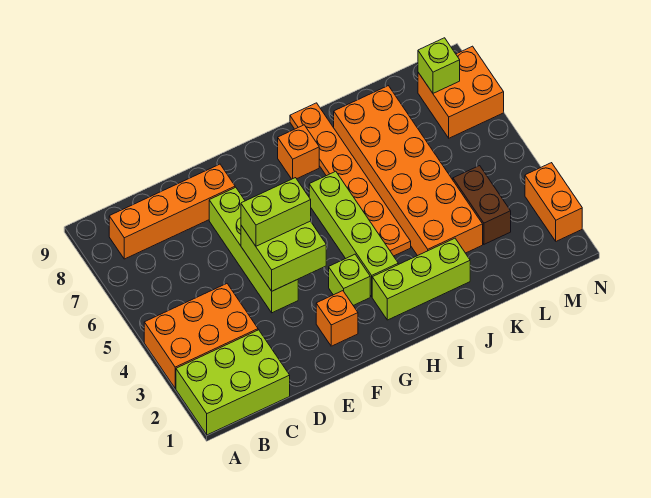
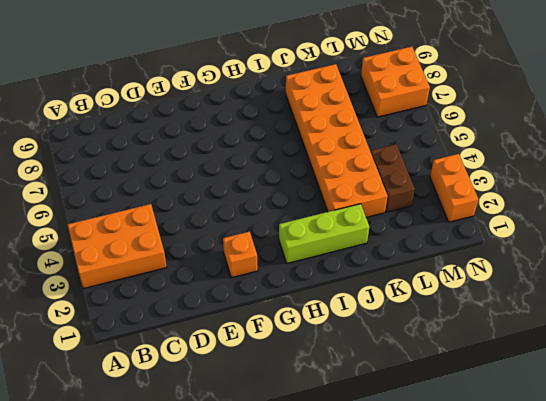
none -> lime 2x3 brick [176,330,290,435]
none -> orange 1x4 brick [109,164,235,259]
none -> lime 1x4 brick [209,187,298,313]

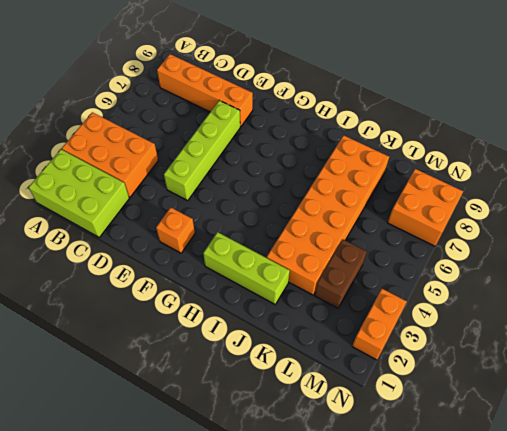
none -> lime 1x1 brick [329,254,370,305]
none -> lime 1x4 brick [309,171,398,297]
none -> orange 1x1 brick [278,125,319,179]

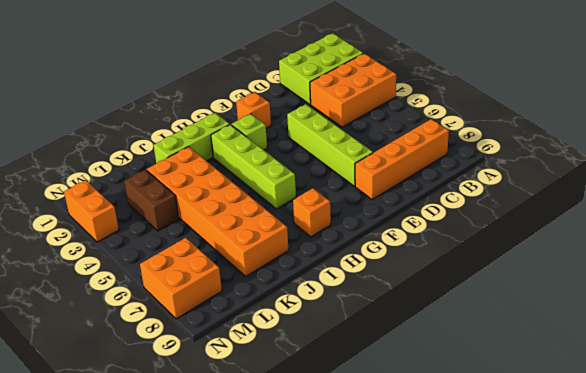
none -> orange 1x6 plate [290,103,411,256]
none -> lime 2x2 brick [241,221,326,291]
none -> lime 1x1 brick [418,38,460,93]

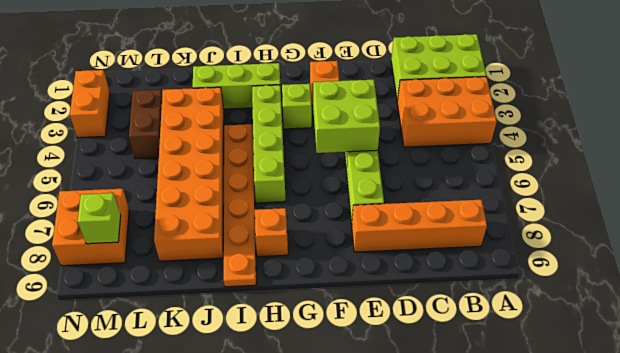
none -> lime 1x2 brick [241,178,311,246]

